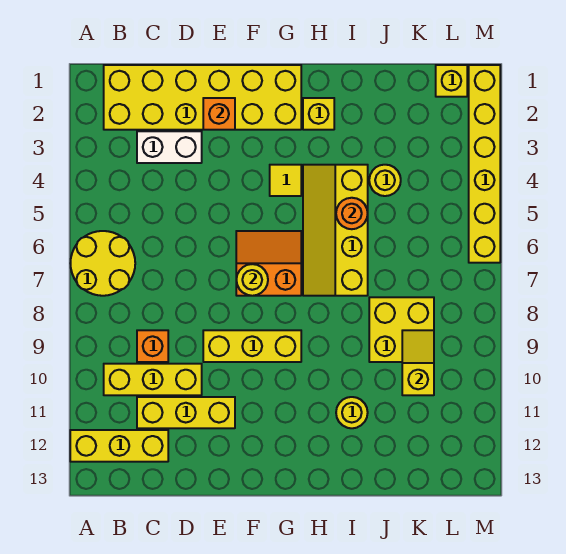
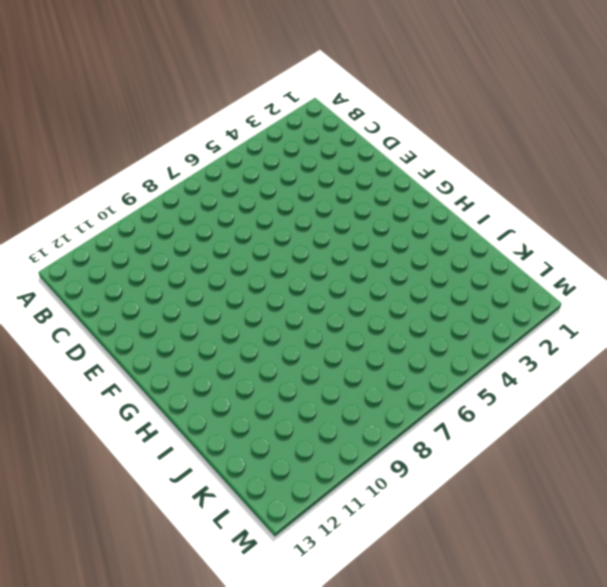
none -> yellow 2x2 round brick [70,231,135,296]
none -> yellow 1x3 brick [70,430,168,462]
none -> yellow 2x6 brick [104,65,301,130]

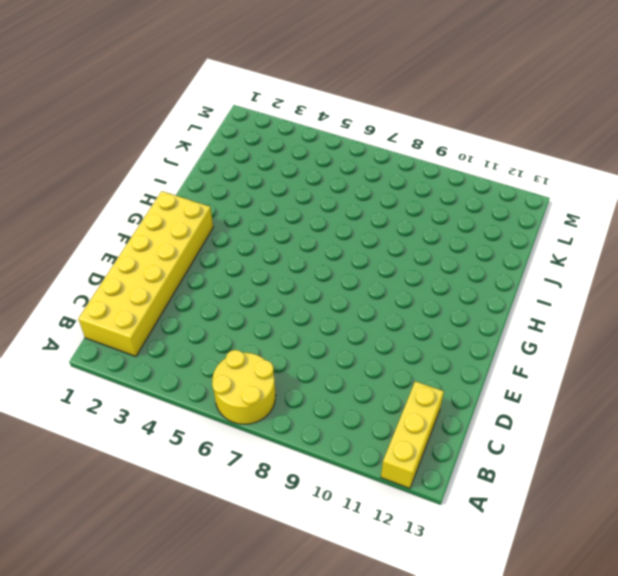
none -> yellow 1x3 brick [104,364,202,395]
none -> white 1x2 brick [137,131,202,163]
none -> orange 1x1 brick [137,330,168,362]

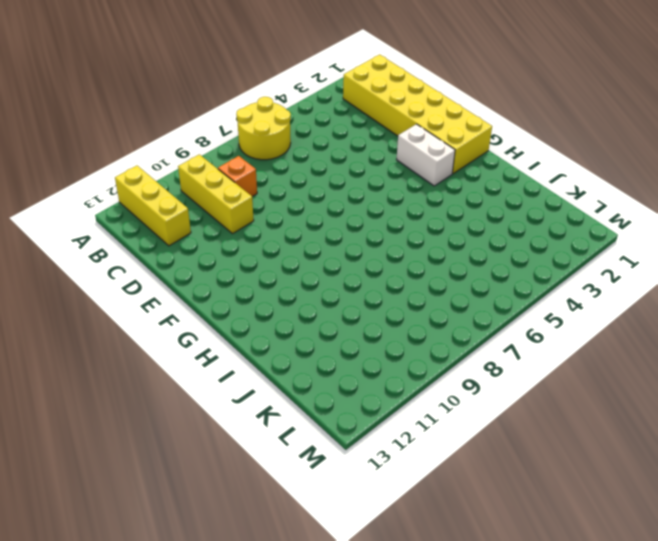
white 1x2 brick [397,124,455,186] -> white 1x2 brick moved to [137,131,202,163]
none -> yellow 1x3 brick [137,397,235,428]
none -> yellow 1x3 brick [203,330,301,362]
none -> orange 2x2 slope [236,231,301,296]

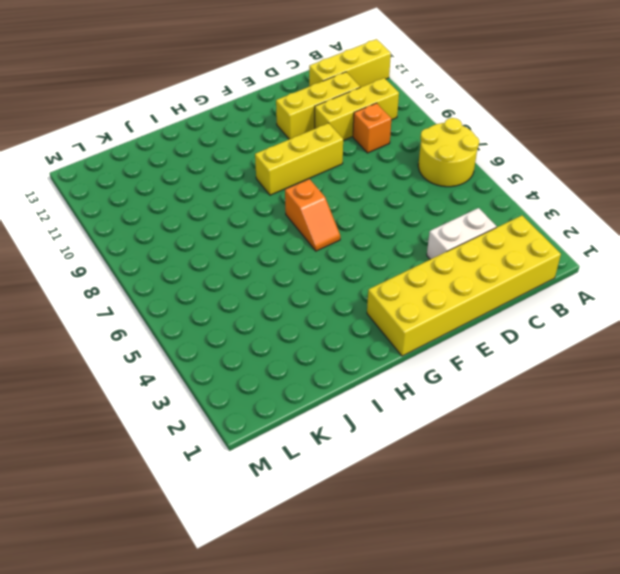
orange 1x2 slope [285,179,340,251] -> orange 2x2 slope [236,231,301,296]
none -> yellow 1x1 tile [270,165,301,196]
none -> yellow 1x1 brick [303,98,334,130]
none -> yellow 2x4 slope [303,165,368,296]

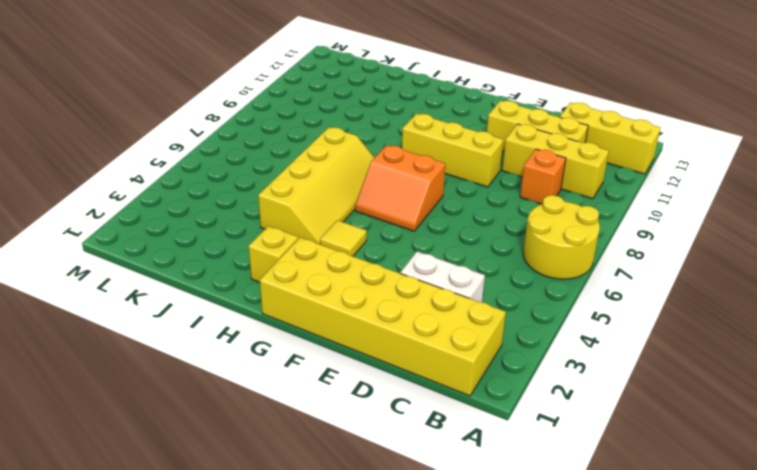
none -> yellow 1x1 round brick [336,397,368,428]
none -> yellow 1x1 round brick [369,165,401,196]
none -> yellow 2x2 brick [369,297,434,362]

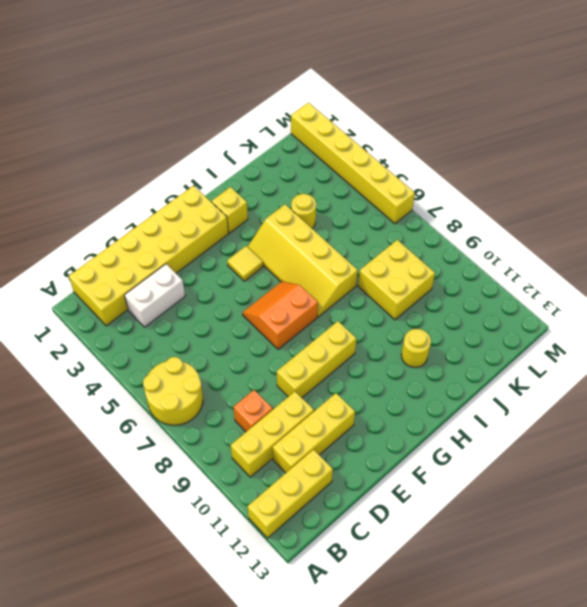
none -> yellow 1x1 brick [436,65,467,97]
none -> orange 1x1 brick [203,98,235,130]
none -> yellow 1x1 round brick [236,264,268,296]

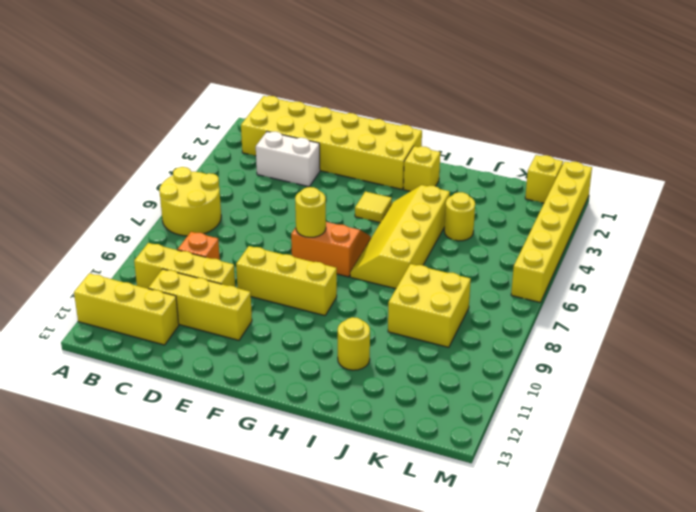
none -> orange 1x1 brick [203,98,235,130]
none -> orange 1x1 round brick [336,198,368,229]
none -> yellow 1x2 slope [402,330,434,395]

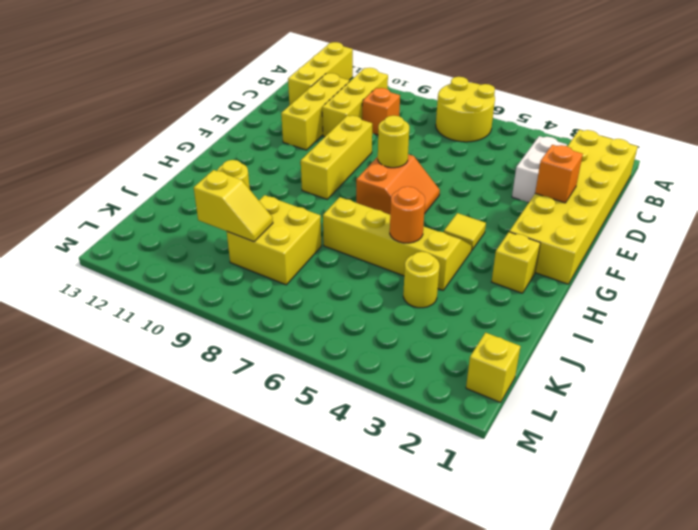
none -> yellow 1x6 brick [469,65,500,263]

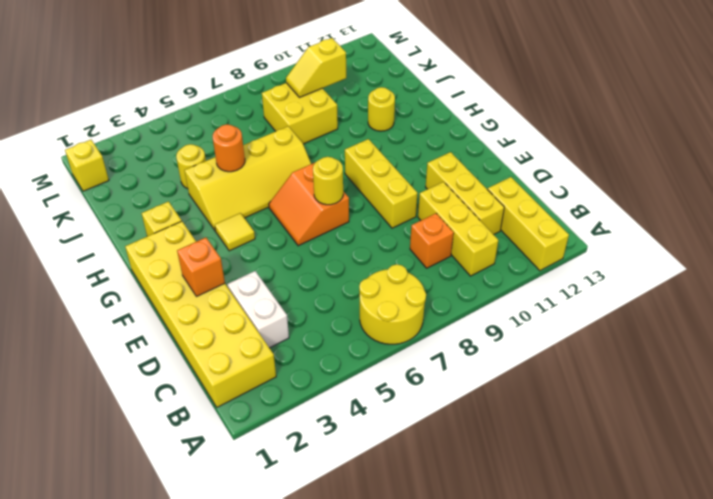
none -> yellow 1x6 brick [469,65,500,263]

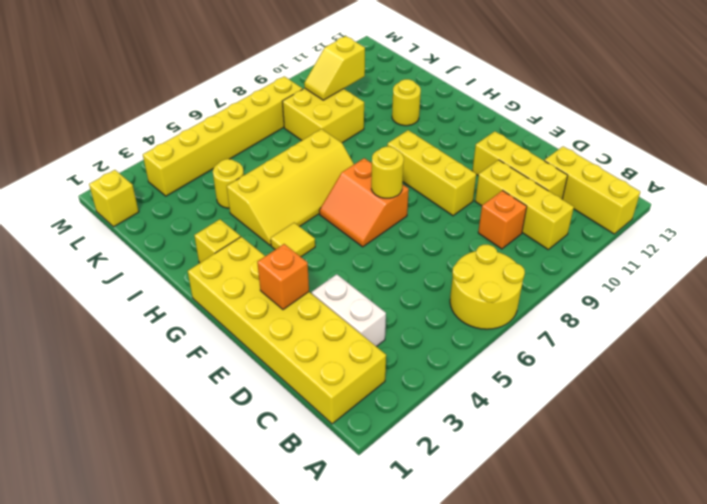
yellow 1x6 brick [143,76,302,196] -> yellow 1x6 brick moved to [469,65,500,263]
none -> orange 1x1 round brick [336,198,368,229]

